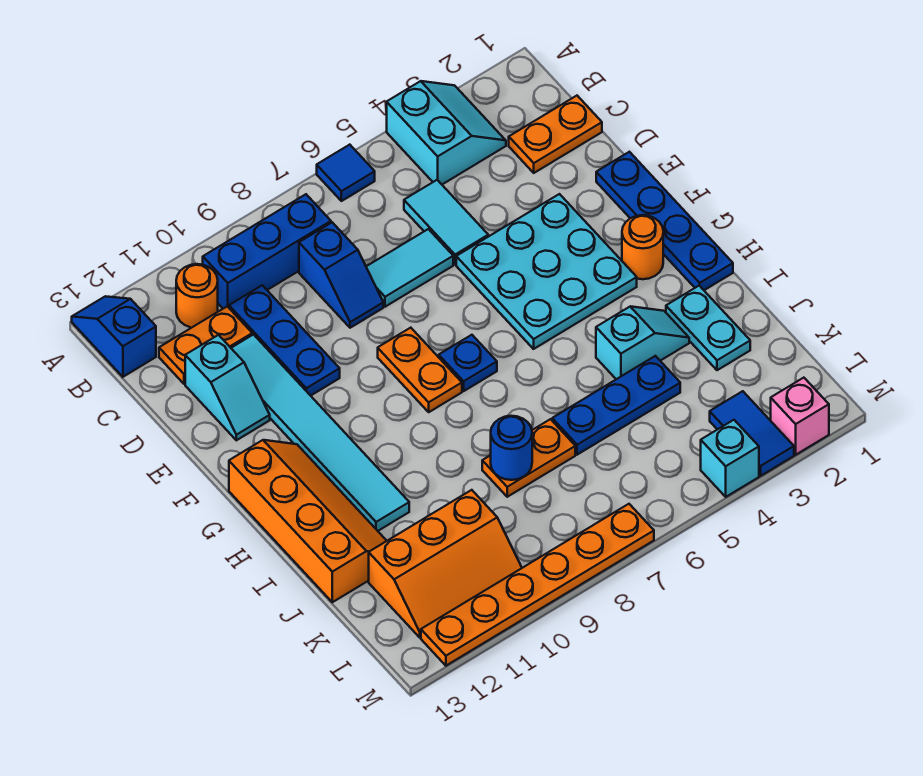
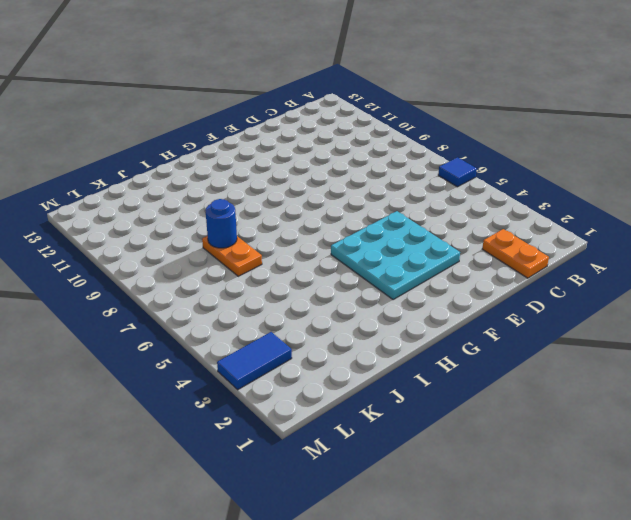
none -> cyan 2x2 slope [387,81,506,184]
none -> blue 1x2 slope [72,296,156,377]
none -> blue 1x3 brick [203,194,331,309]

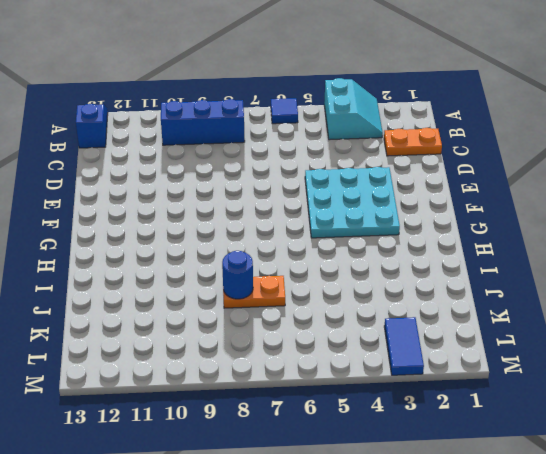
none -> orange 1x1 round brick [176,264,218,328]
none -> cyan 1x2 tile [404,180,488,264]
none -> blue 1x2 slope [299,222,383,328]

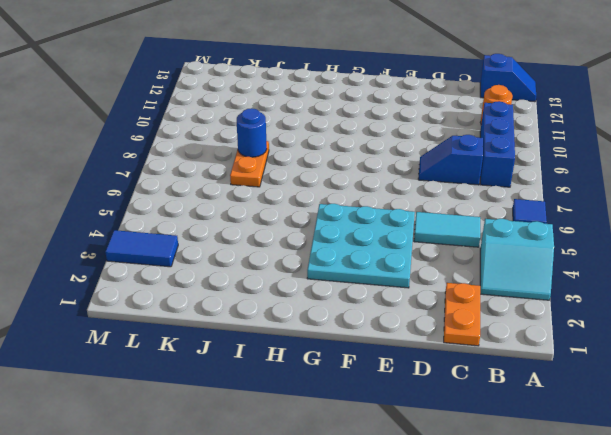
none -> blue 1x3 plate [229,285,340,396]
none -> orange 1x2 plate [159,306,252,384]
none -> cyan 1x2 tile [366,229,453,307]

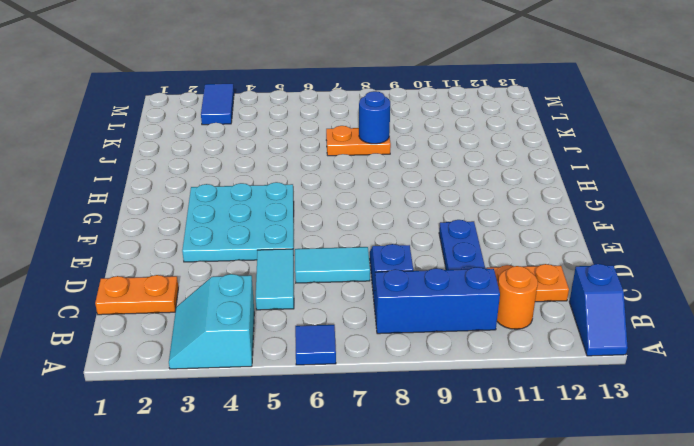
none -> cyan 1x6 tile [231,335,409,531]
none -> cyan 1x2 slope [185,335,270,440]
none -> blue 1x4 plate [596,152,733,290]

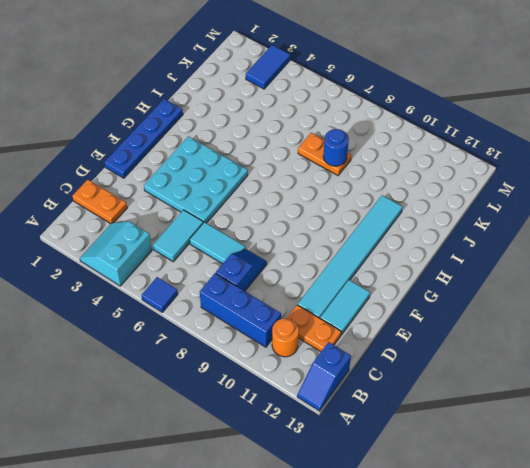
cyan 1x2 tile [320,280,370,335] -> cyan 1x2 slope [185,335,270,440]
none -> blue 1x3 plate [229,285,340,396]
none -> orange 1x2 plate [378,328,462,412]
none -> orange 1x1 round brick [622,215,663,279]

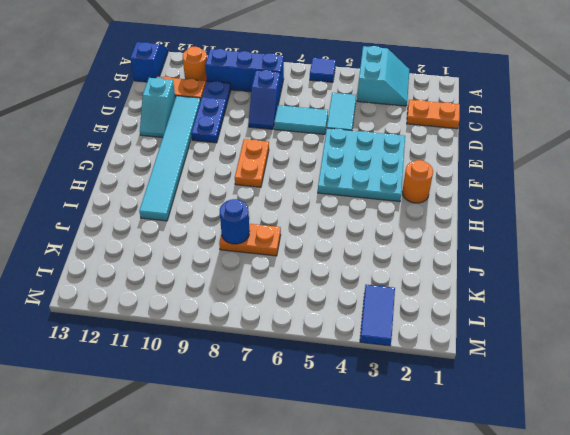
none -> blue 1x4 plate [596,152,733,290]
none -> blue 1x1 plate [439,335,497,391]
none -> orange 2x4 slope [229,440,386,602]

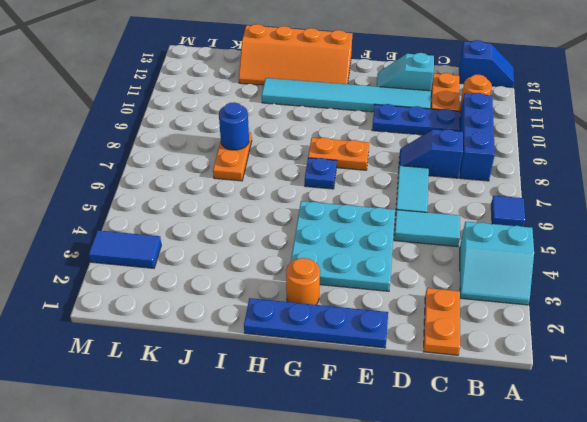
none -> cyan 1x2 plate [666,286,750,370]
none -> cyan 1x2 slope [596,306,689,379]
none -> blue 1x3 plate [552,356,680,455]

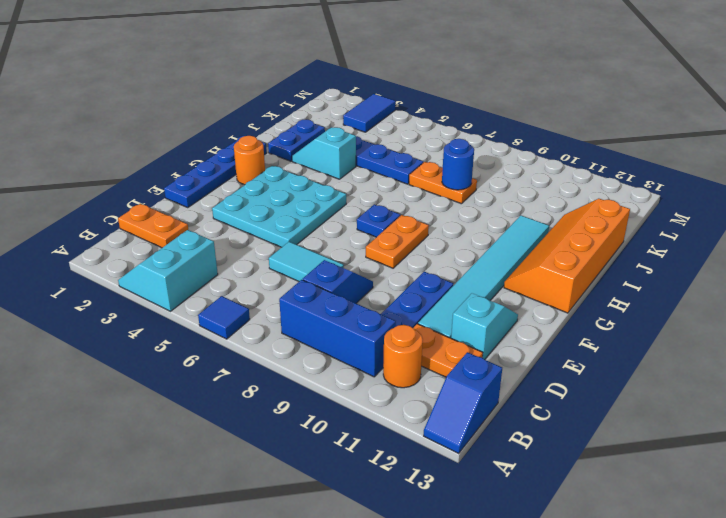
blue 1x2 plate [268,119,325,161] -> cyan 1x2 plate [666,286,750,370]
none -> cyan 1x2 tile [404,180,488,264]
none -> orange 2x3 slope [369,490,522,637]
none -> pink 1x1 brick [771,378,829,455]

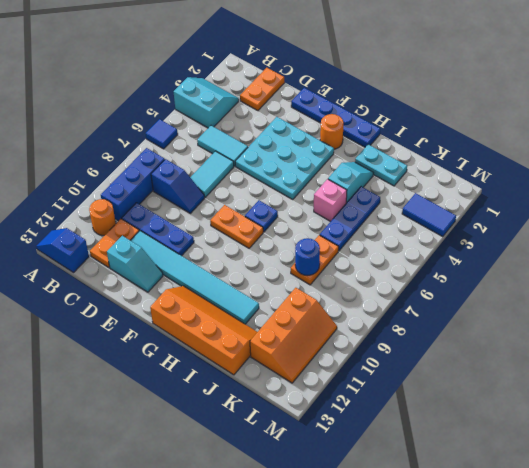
pink 1x1 brick [314,179,347,221] -> pink 1x1 brick moved to [771,378,829,455]
none -> cyan 1x1 brick [701,420,759,497]
none -> orange 1x6 plate [421,504,654,666]

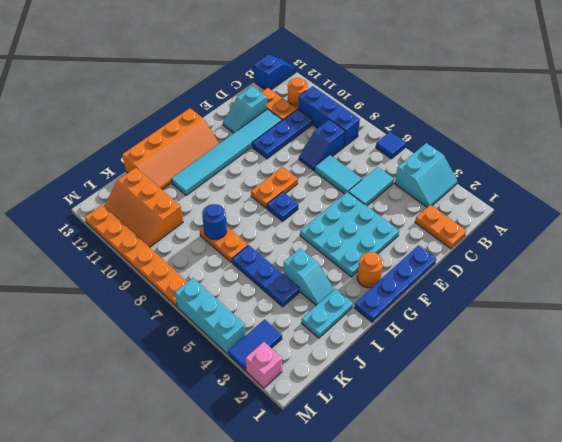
cyan 1x3 brick [175,278,245,354] -> cyan 1x1 brick [701,420,759,497]

